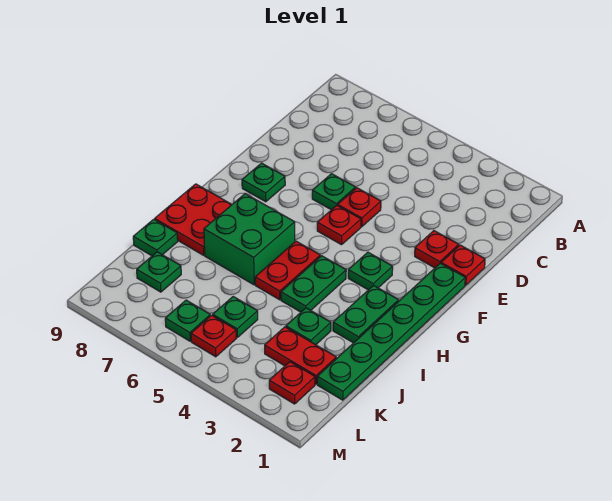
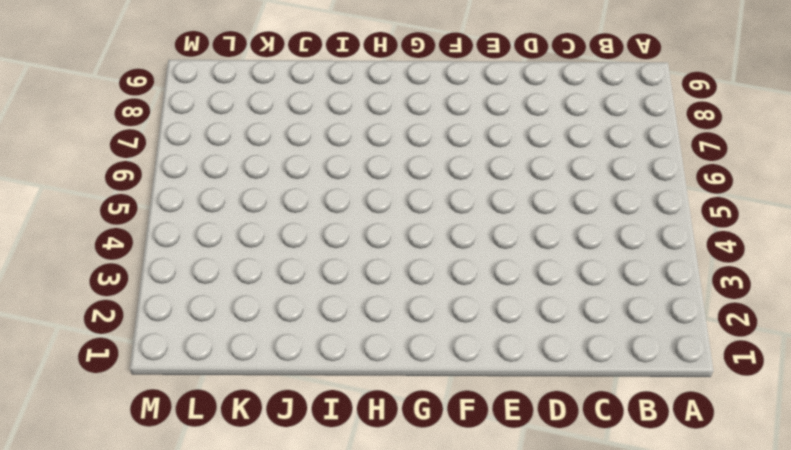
none -> red 1x1 plate [441,245,485,285]
none -> red 1x1 plate [415,231,459,268]
none -> red 1x1 plate [338,188,381,227]

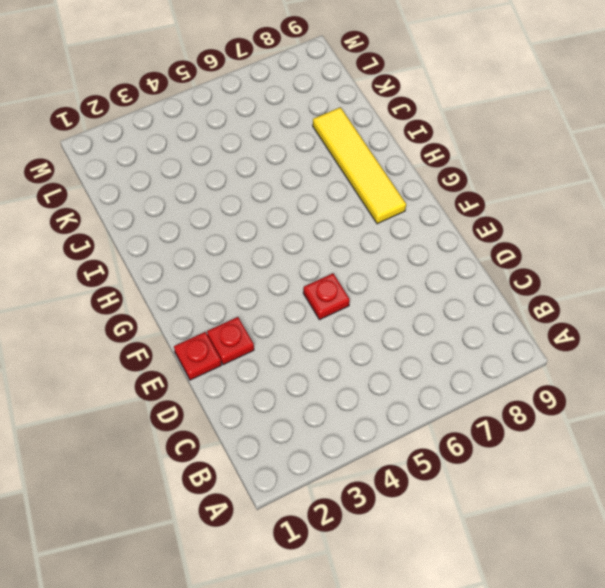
yellow 1x4 tile [313,107,406,224] -> red 2x2 plate [155,184,232,255]
none -> green 1x1 plate [312,174,356,210]
none -> green 1x6 plate [317,263,465,400]
none -> red 1x1 plate [317,205,361,245]

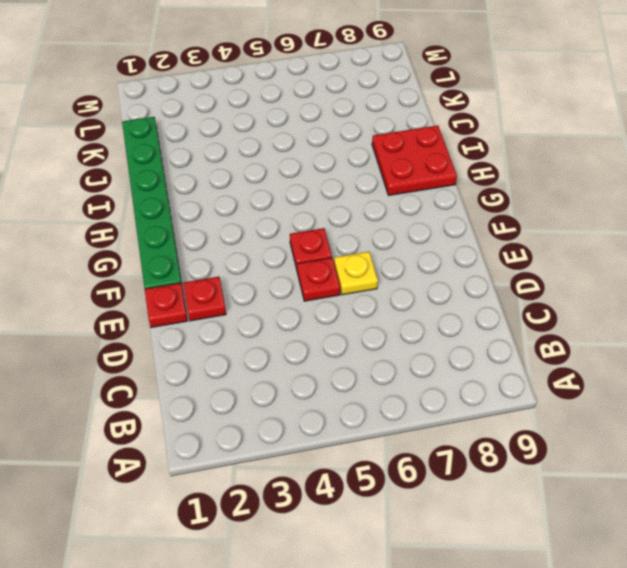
yellow 1x1 plate [334,252,378,295] -> green 1x1 plate [312,174,356,210]
none -> green 1x1 plate [242,163,285,202]
none -> green 1x1 plate [348,252,393,290]
none -> green 1x2 plate [333,285,399,343]

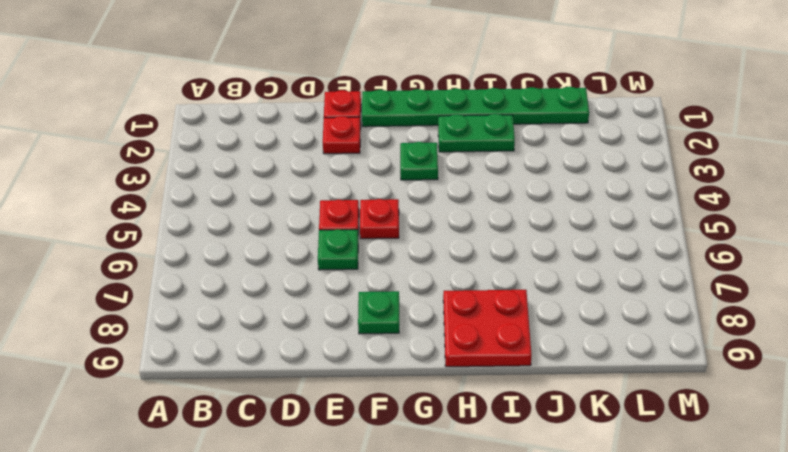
none -> green 1x2 plate [281,256,346,312]
none -> red 1x2 plate [255,241,320,300]
none -> green 2x2 brick [204,194,295,285]

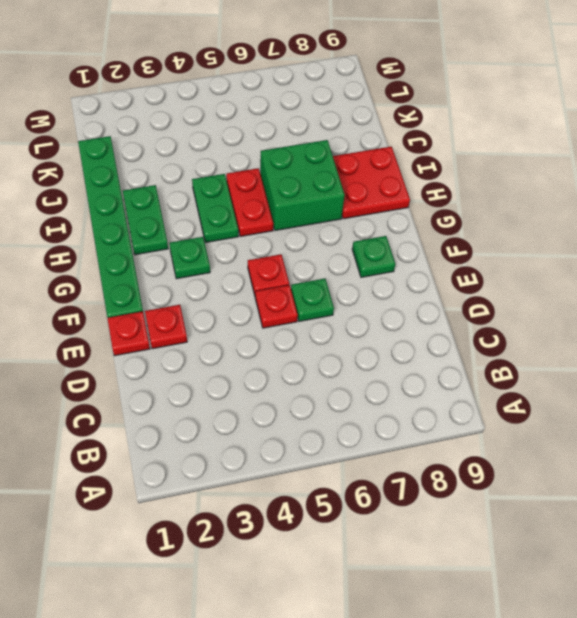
none -> green 1x1 plate [286,308,331,345]
none -> green 1x1 plate [133,219,178,256]
none -> red 1x2 plate [265,327,336,384]

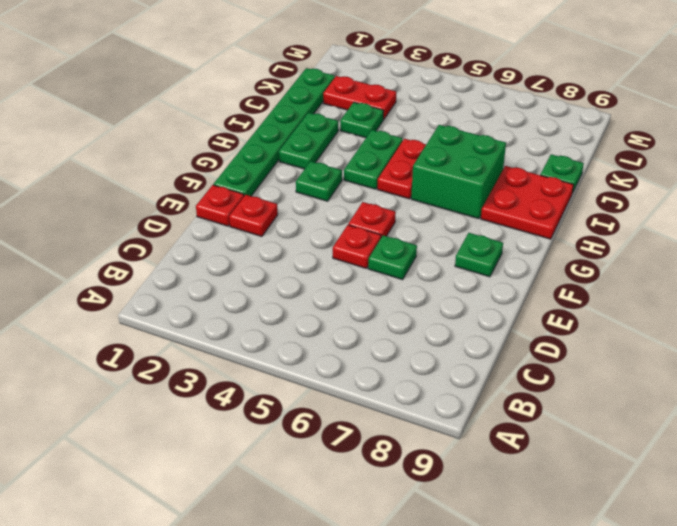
none -> green 1x1 plate [213,297,258,337]
none -> green 1x1 plate [137,252,181,292]
none -> red 1x1 plate [269,362,315,404]

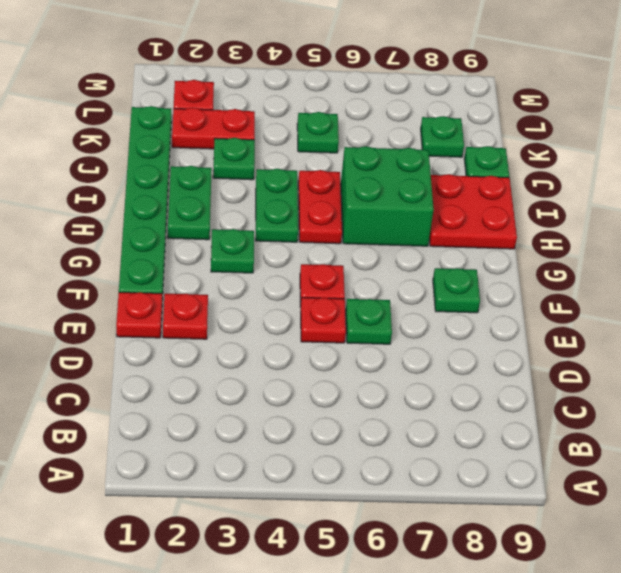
none -> red 1x1 plate [191,315,236,357]
none -> green 1x1 plate [165,300,210,341]

